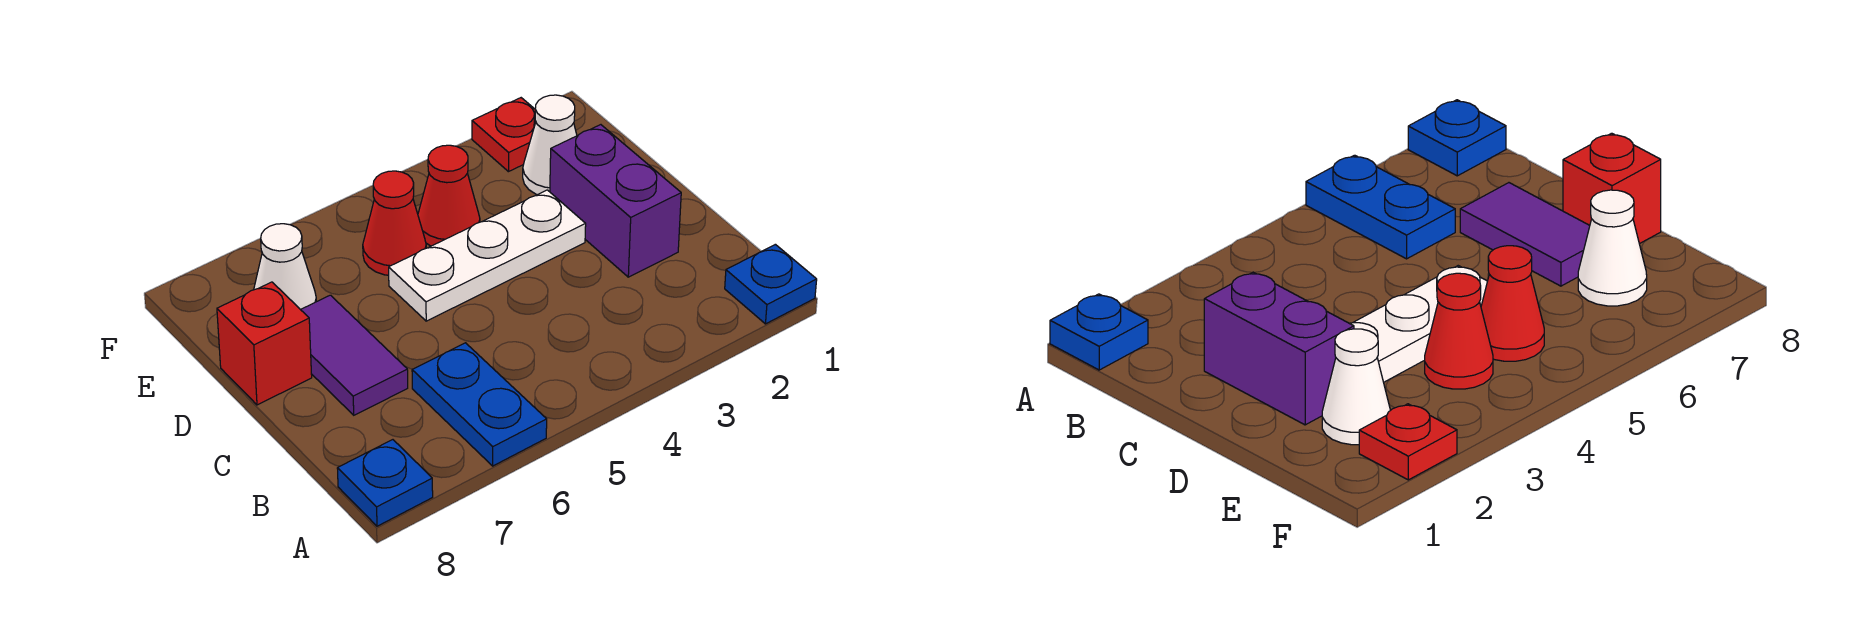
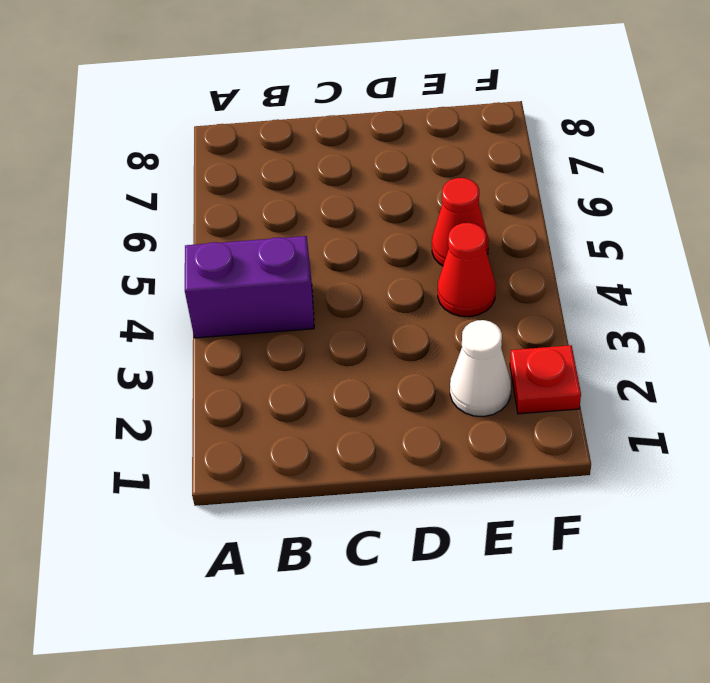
purple 1x2 brick [185,236,314,338] -> purple 1x2 brick moved to [550,125,681,277]
none -> blue 1x1 plate [725,244,817,324]
none -> blue 1x2 plate [412,343,547,466]
none -> blue 1x1 plate [337,440,433,526]

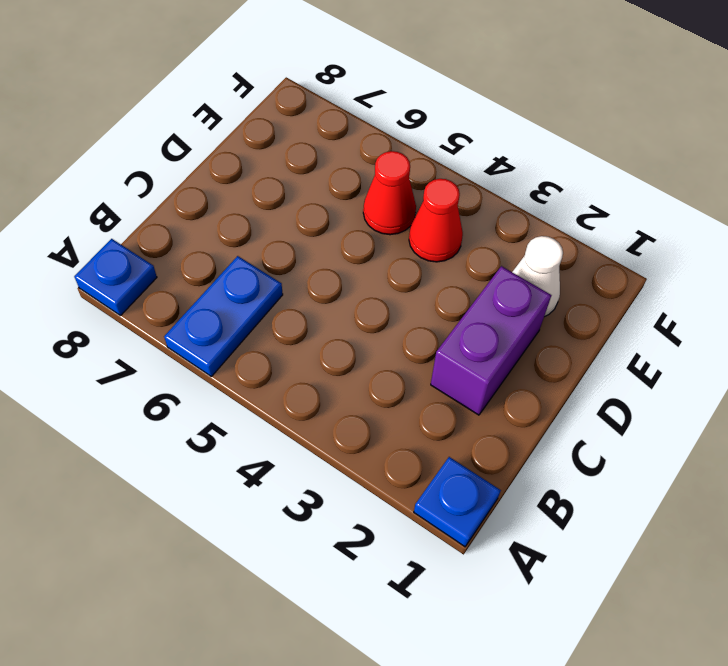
none -> purple 1x2 tile [301,295,408,415]
none -> white 1x3 plate [389,190,586,321]
none -> red 1x1 brick [217,282,312,405]

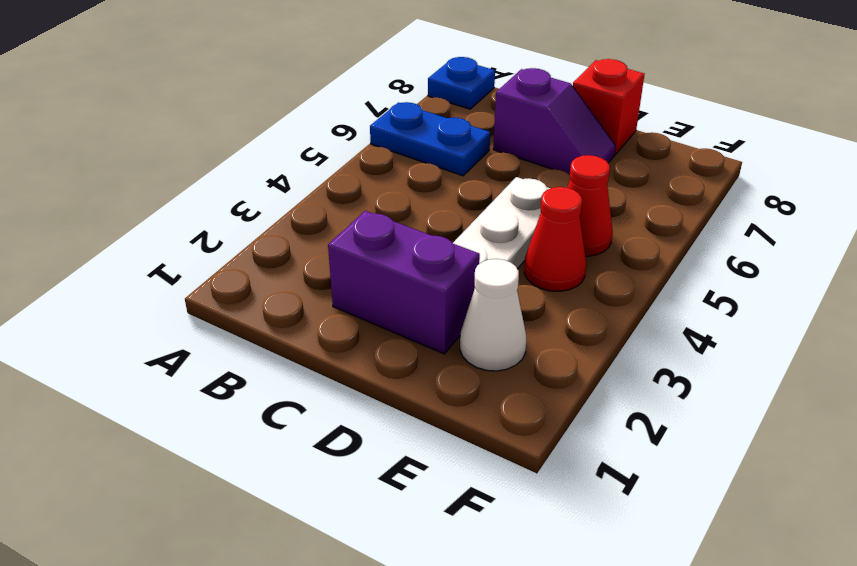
purple 1x2 slope [493,68,616,175] -> purple 1x2 tile [301,295,408,415]
none -> blue 1x1 plate [725,244,817,324]
none -> white 1x1 cone [254,224,316,310]
none -> red 1x1 plate [472,98,536,172]

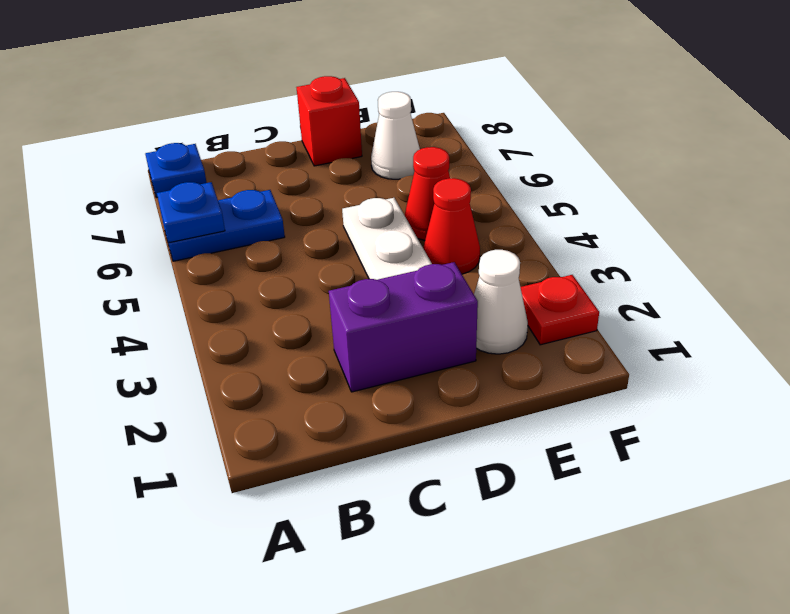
blue 1x1 plate [157,182,225,243] -> blue 1x1 plate moved to [725,244,817,324]
none -> purple 1x2 tile [301,295,408,415]

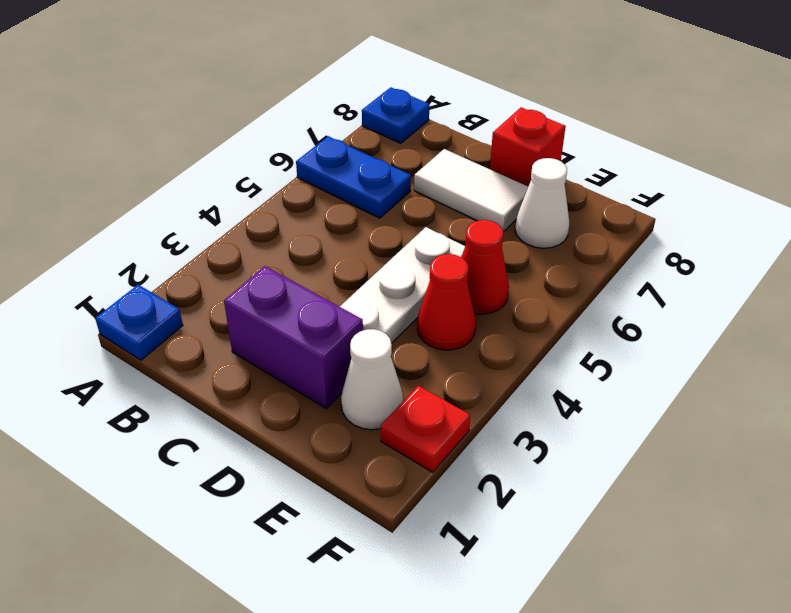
white 1x2 tile [414,149,528,232] -> purple 1x2 tile [301,295,408,415]

